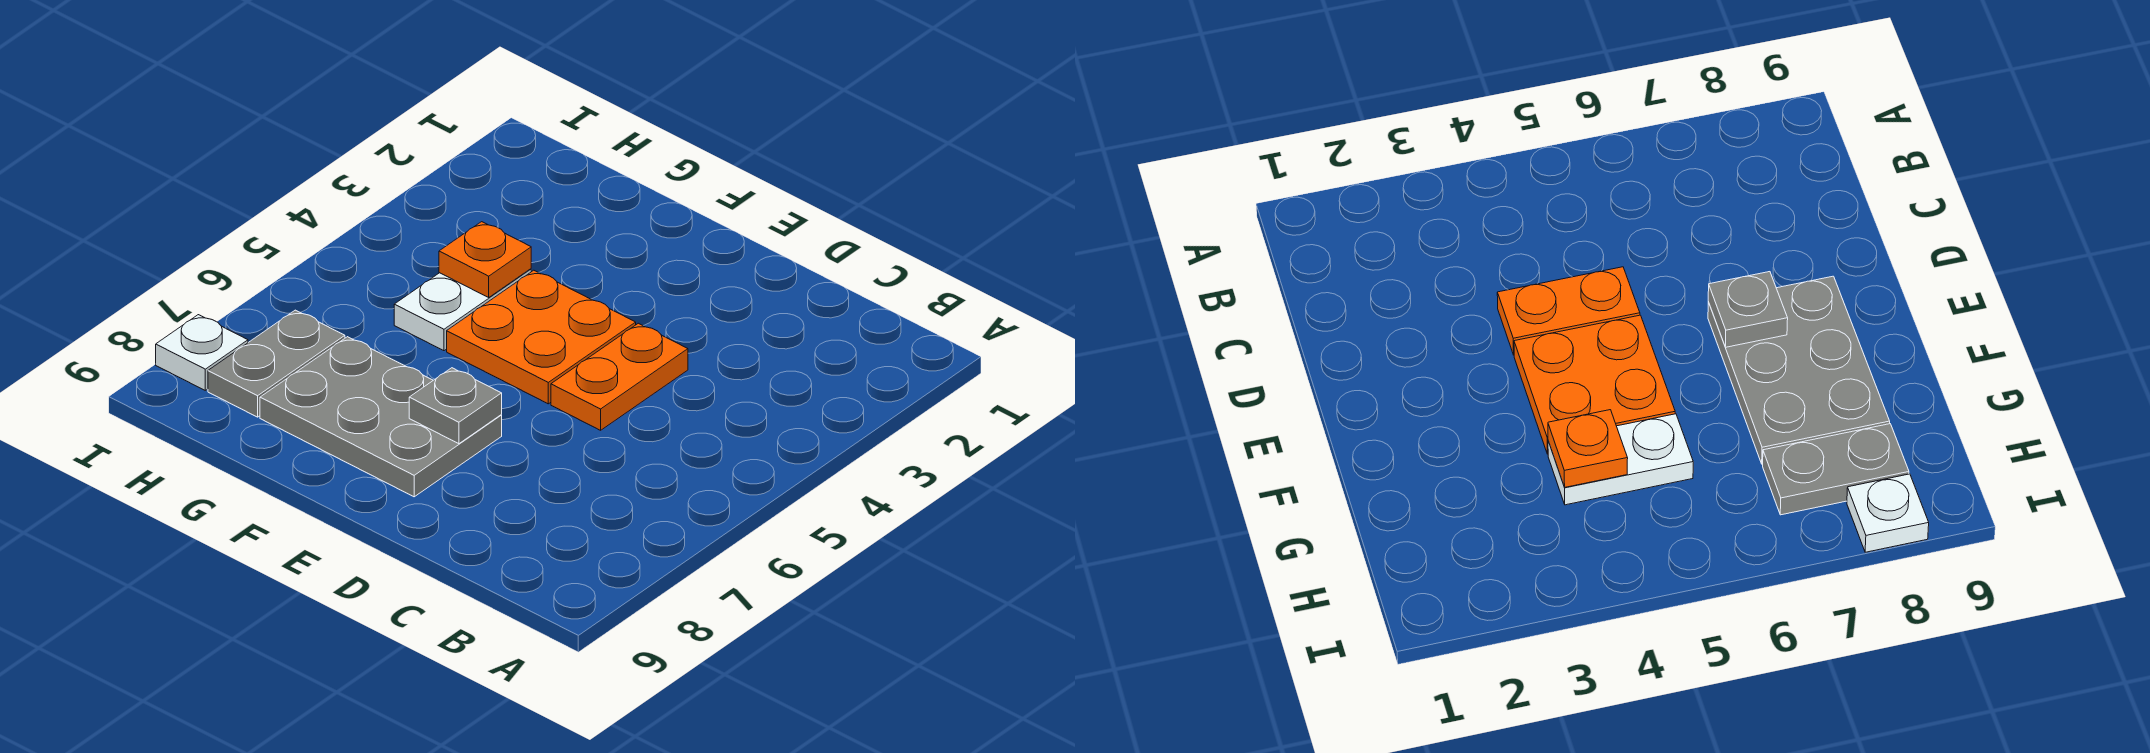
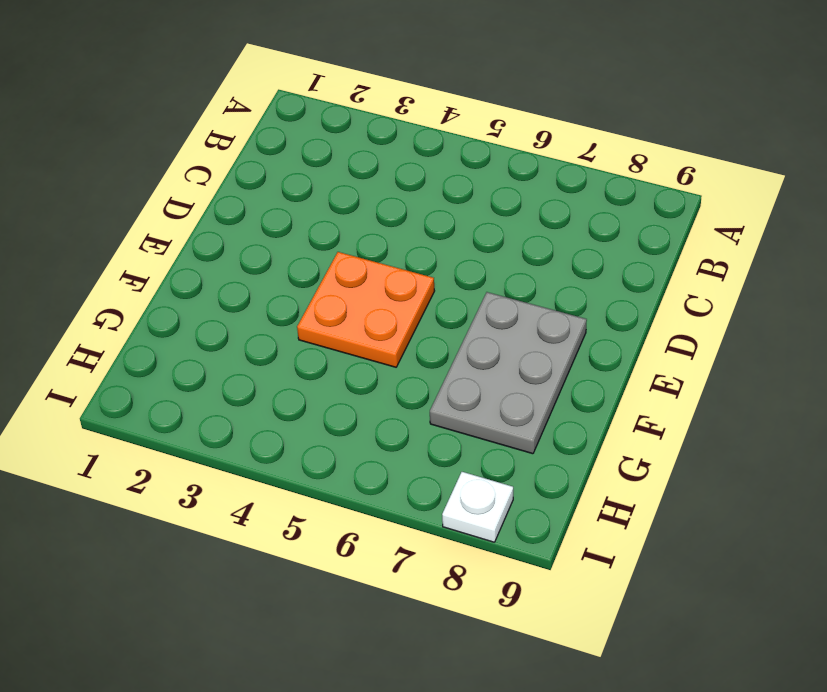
none -> orange 1x2 plate [551,323,688,430]
none -> white 1x2 plate [394,269,531,351]

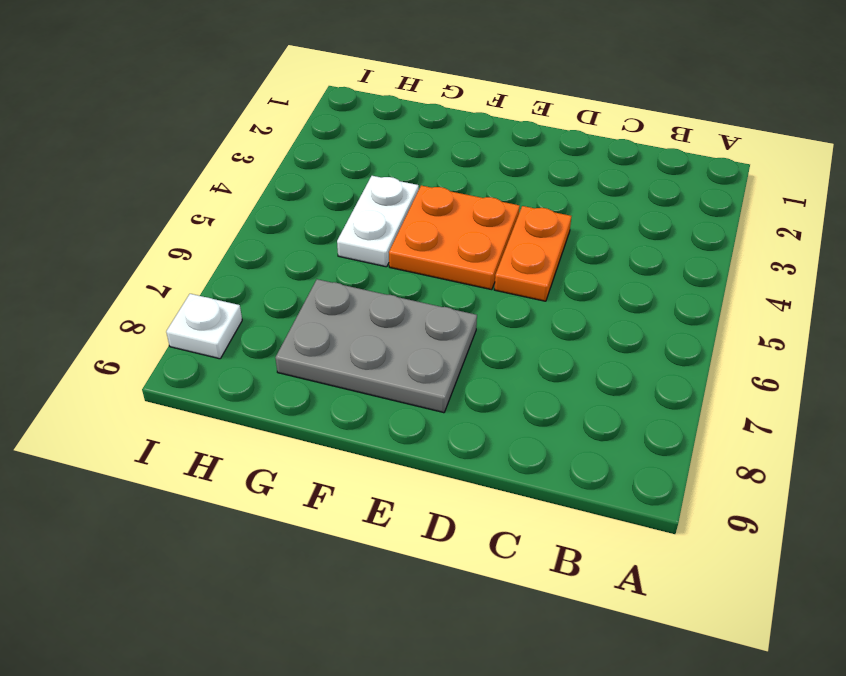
none -> grey 1x2 plate [208,310,345,417]
none -> grey 1x1 plate [409,368,502,444]

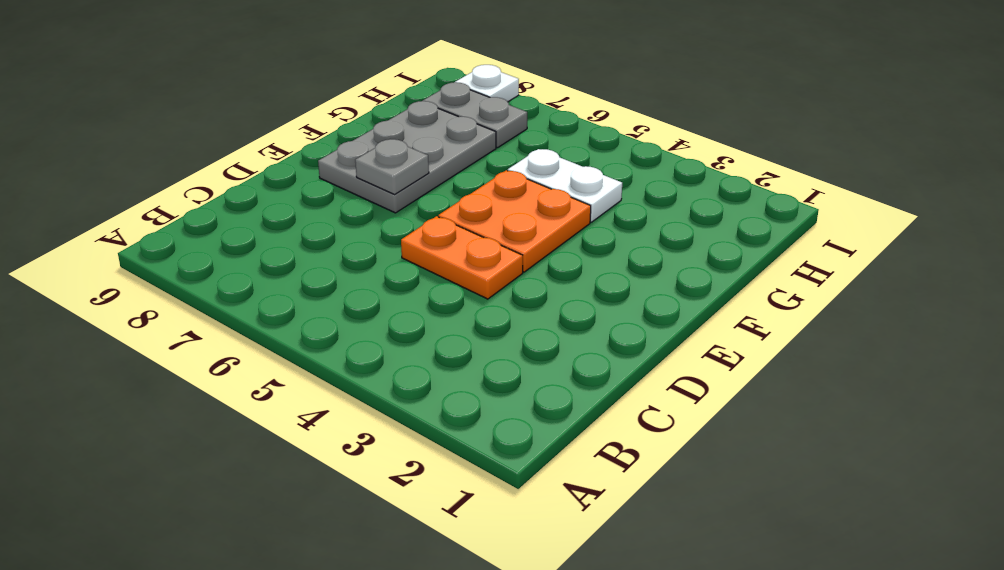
none -> orange 1x1 plate [439,222,531,297]

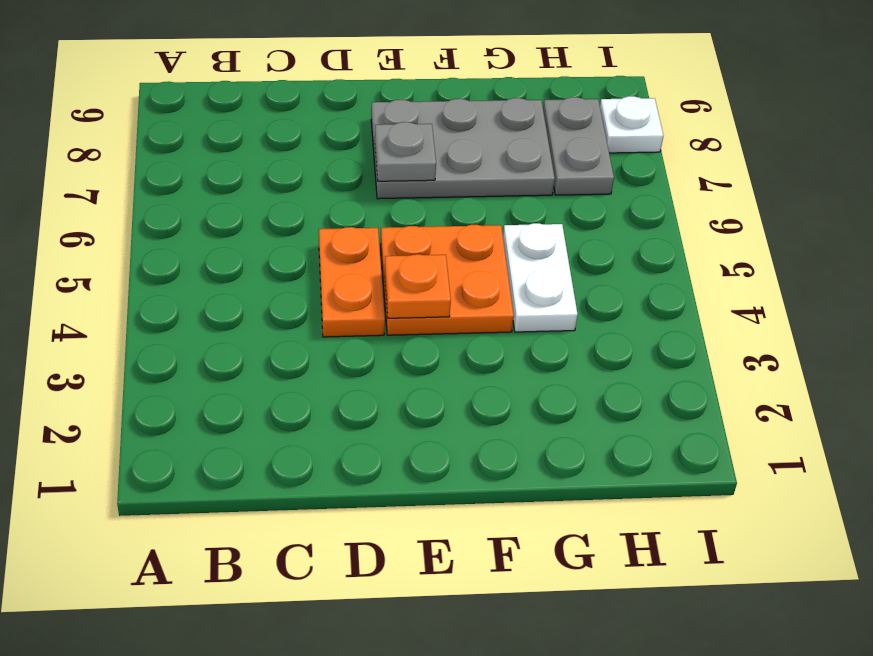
orange 1x1 plate [385,254,451,318] -> orange 1x1 plate moved to [439,222,531,297]

